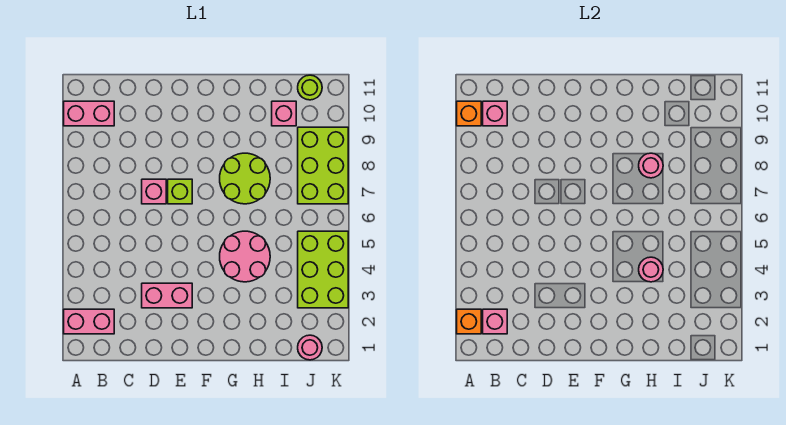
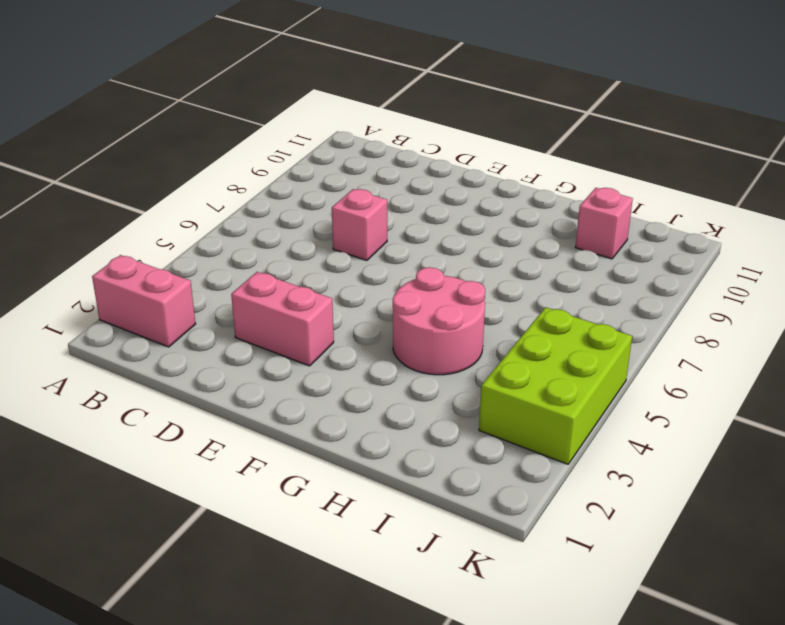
none -> pink 1x2 brick [64,101,114,126]
none -> lime 1x1 brick [168,179,192,204]
none -> lime 2x2 round brick [220,153,270,204]

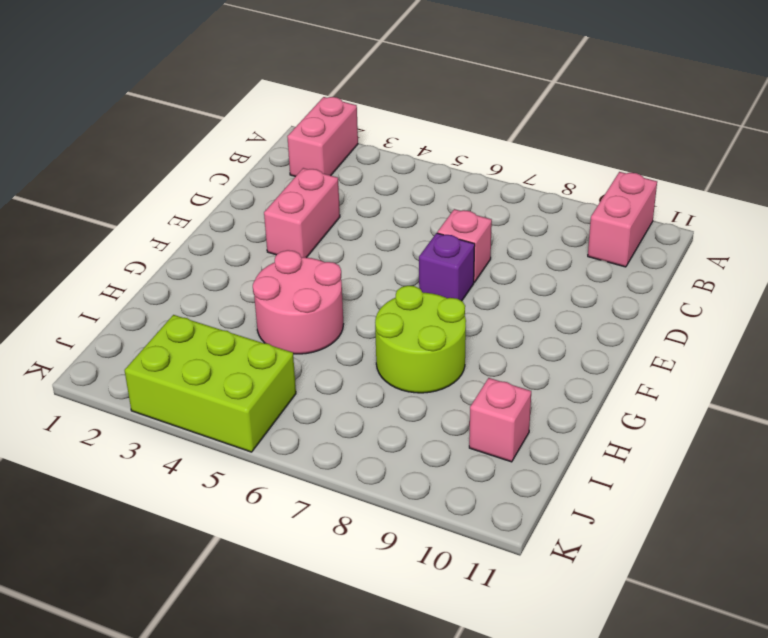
purple 1x1 brick [419,233,475,301] -> lime 1x1 brick [168,179,192,204]
none -> pink 1x1 round brick [298,335,322,360]
none -> lime 2x3 brick [298,127,348,204]
none -> lime 1x1 round brick [298,75,322,100]

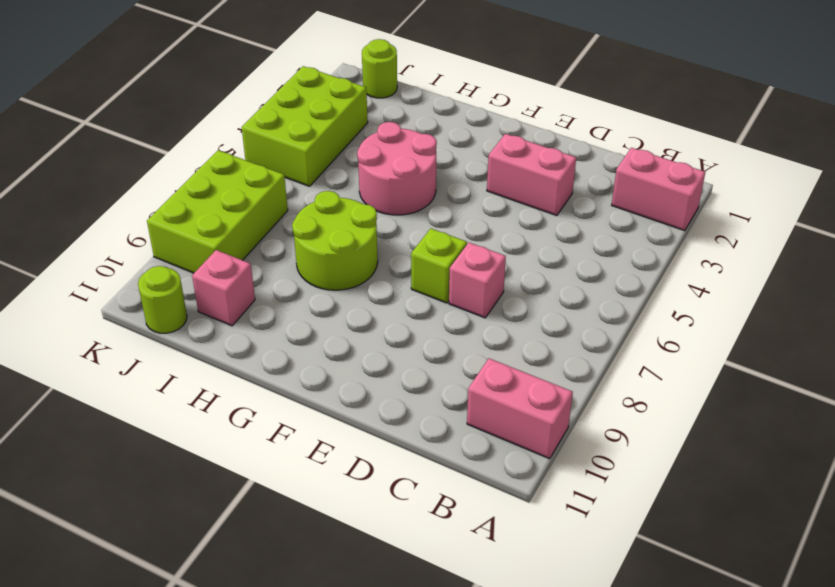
lime 1x1 round brick [362,39,397,98] -> pink 1x1 round brick [298,335,322,360]
none -> orange 1x1 brick [457,309,481,334]
none -> orange 1x1 brick [457,101,481,126]
none -> pink 1x1 brick [483,309,507,334]

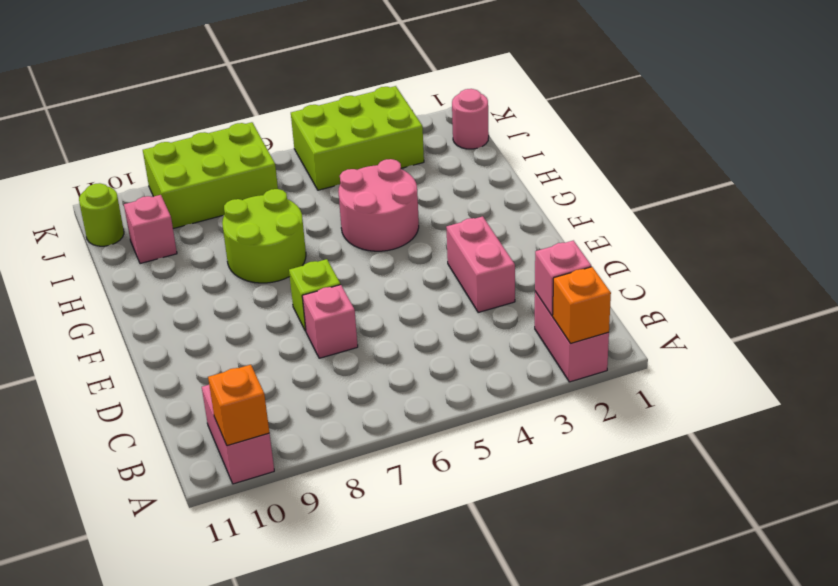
none -> pink 1x1 brick [483,101,507,126]
none -> pink 1x1 round brick [639,257,663,282]
none -> pink 1x1 round brick [639,153,663,178]

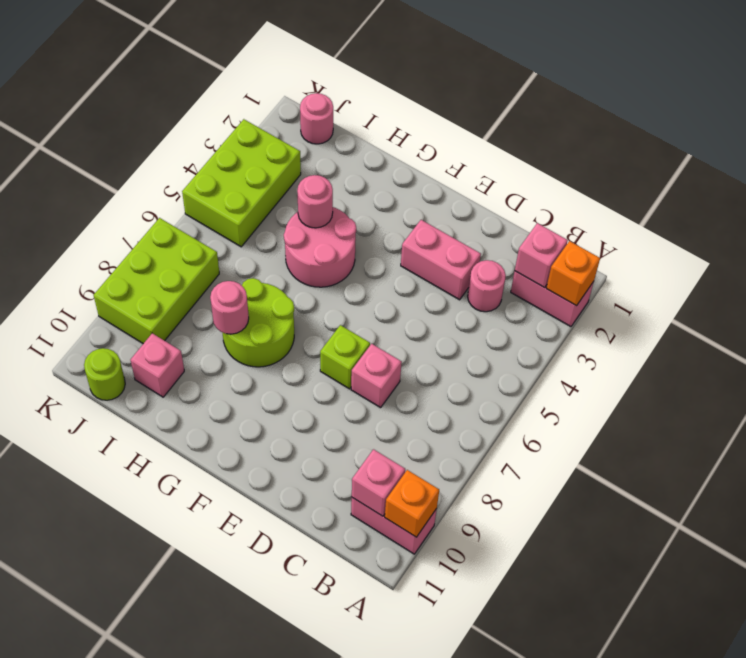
pink 1x1 round brick [468,260,506,312] -> none

